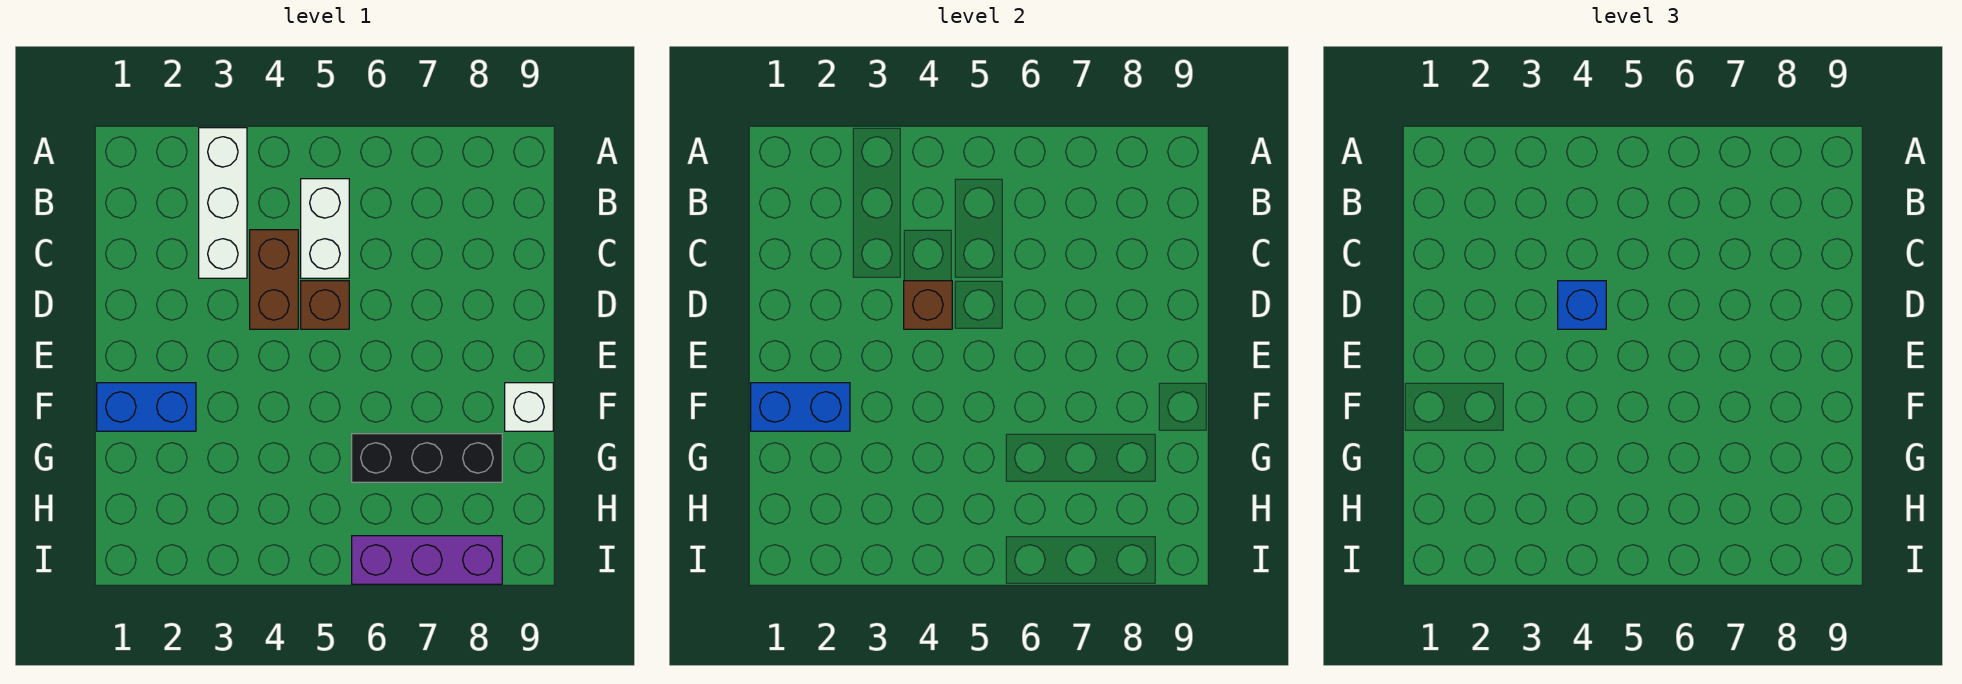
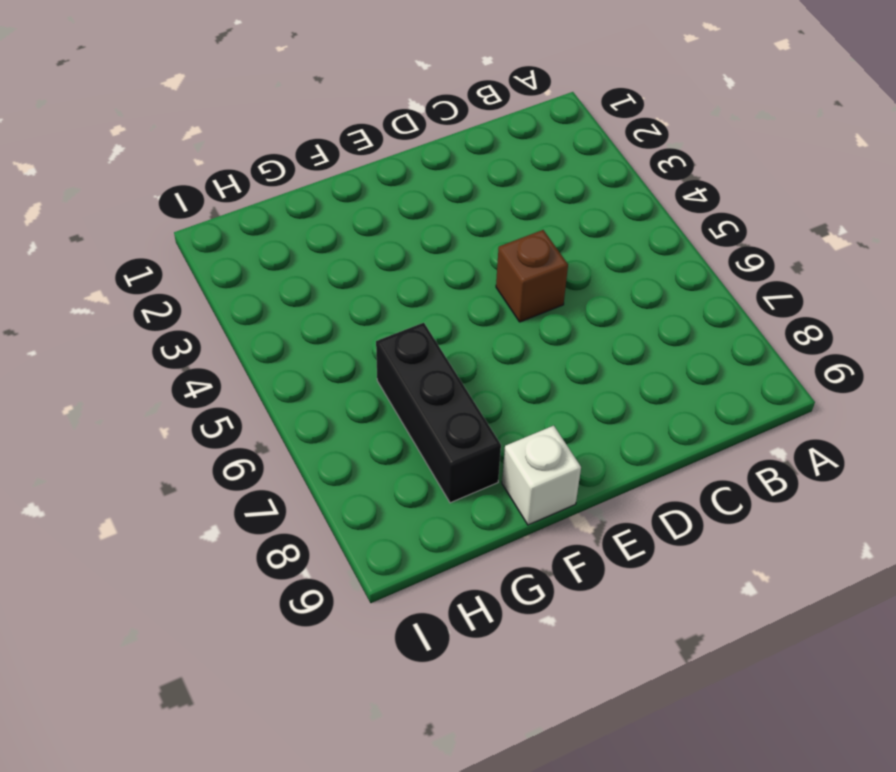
none -> white 1x3 brick [199,128,247,278]
none -> white 1x2 brick [301,179,349,278]

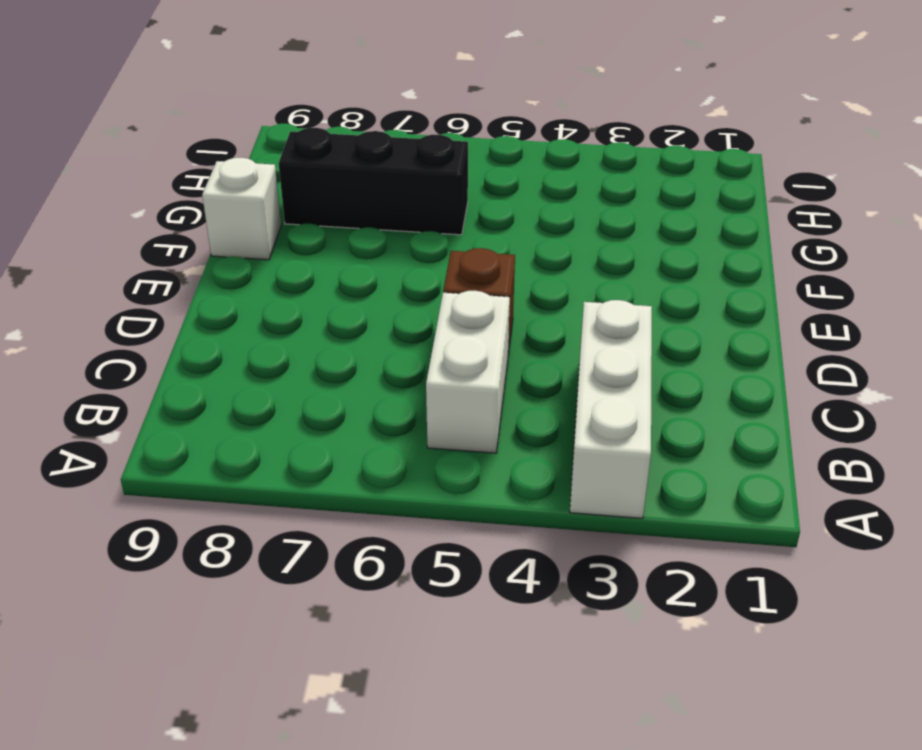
none -> brown 1x2 brick [250,230,298,329]
none -> blue 1x2 brick [97,383,196,431]

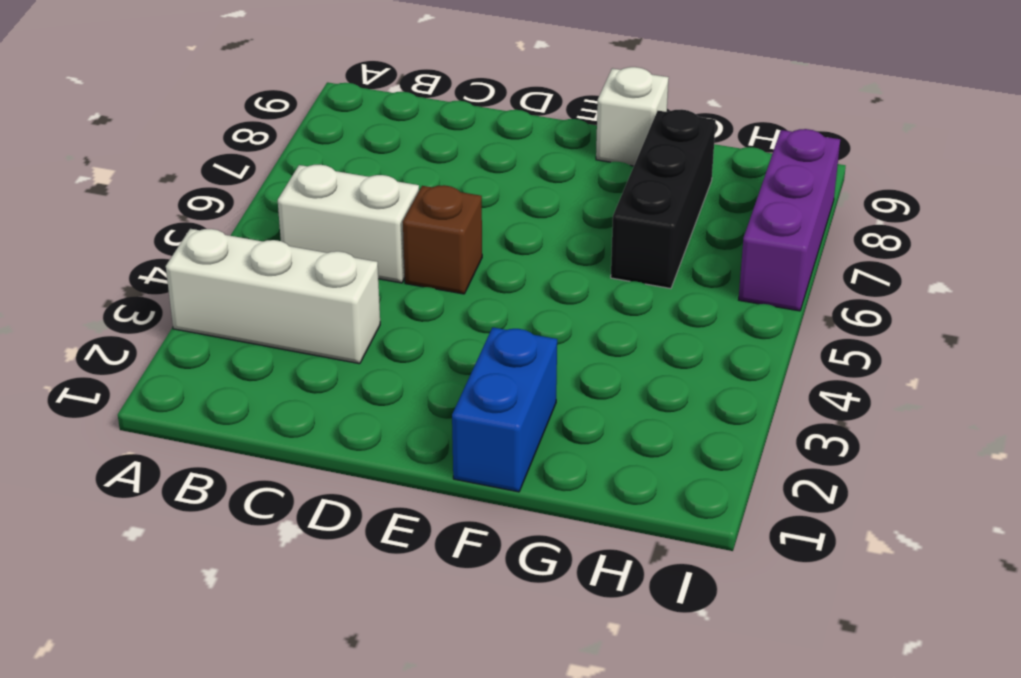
none -> brown 1x2 brick [250,230,298,329]
none -> brown 1x1 brick [904,281,952,329]

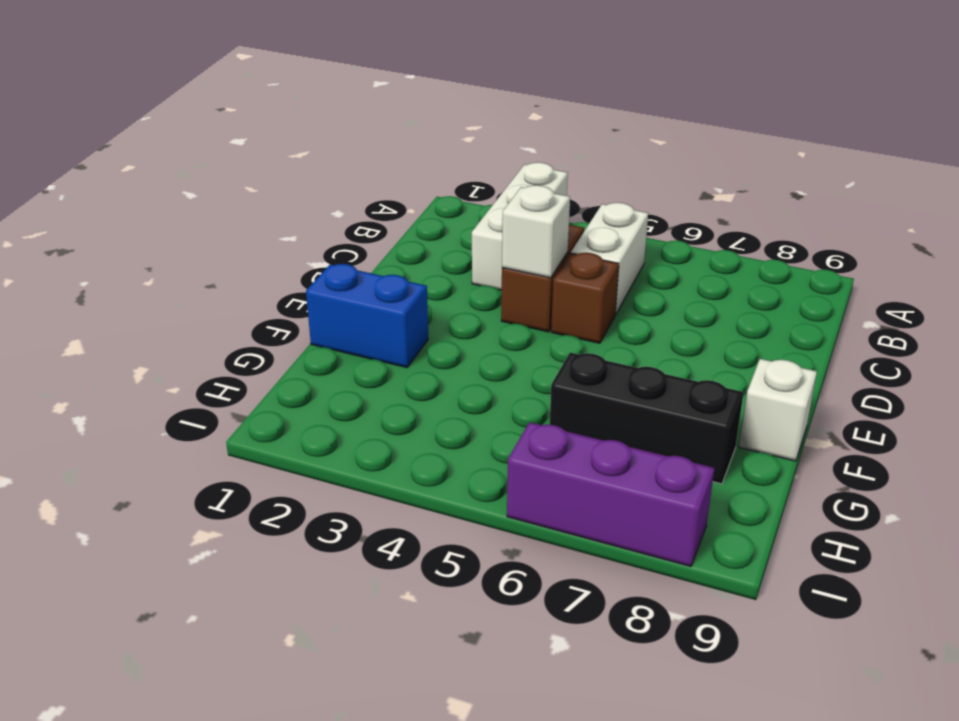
white 1x1 brick [502,185,570,278] -> brown 1x1 brick [904,281,952,329]
none -> blue 1x2 brick [751,383,850,431]
none -> blue 1x1 brick [1558,281,1606,329]

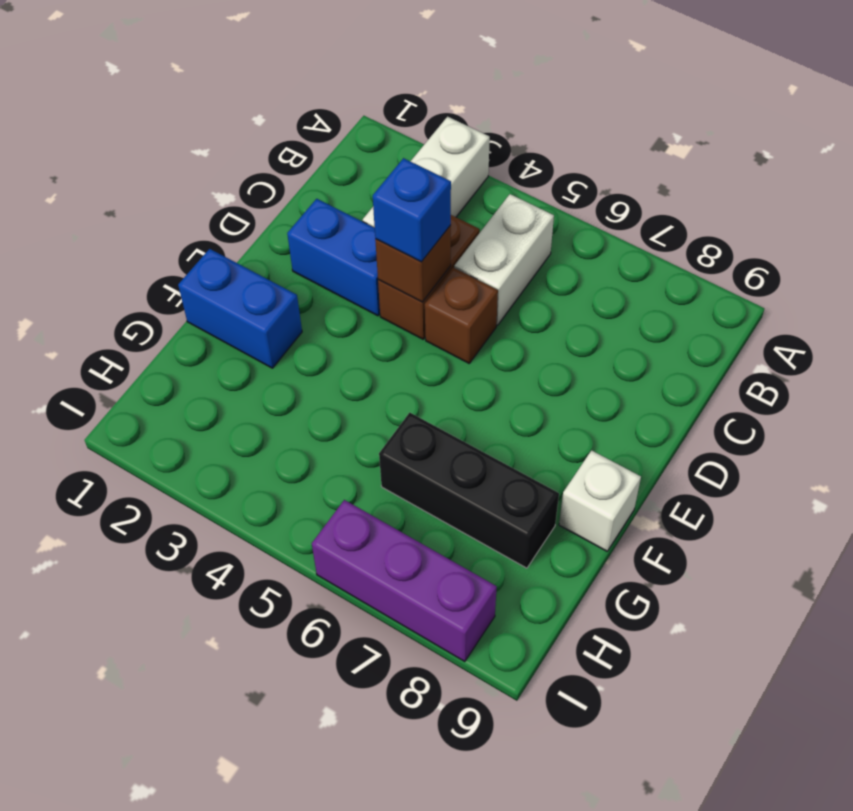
blue 1x2 brick [287,199,380,316] -> blue 1x2 brick moved to [751,383,850,431]

